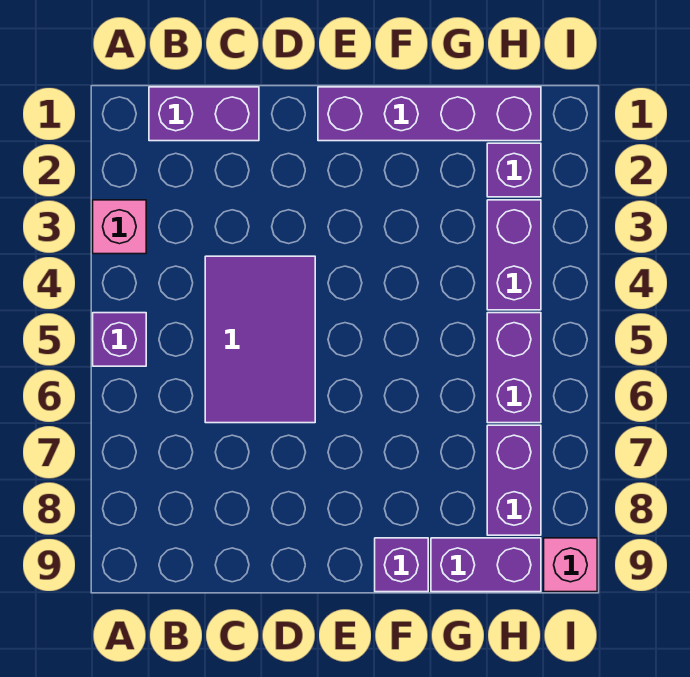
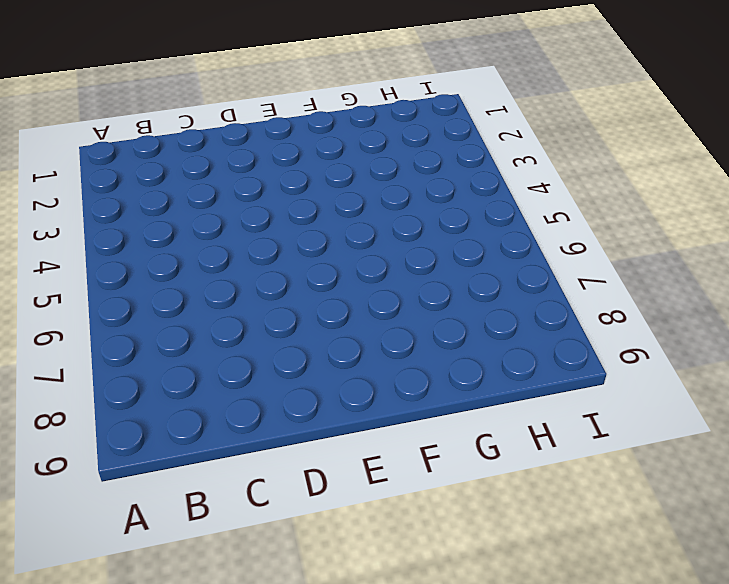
none -> pink 1x1 brick [93,200,146,254]
none -> purple 1x1 brick [93,313,146,366]
none -> purple 1x2 brick [149,87,259,141]

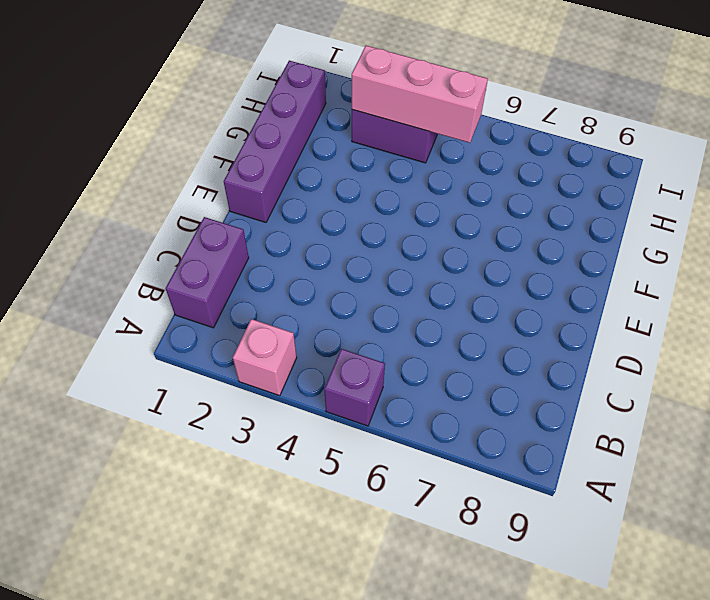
pink 1x3 brick [352,46,488,143] -> none
none -> purple 2x3 tile [205,256,315,423]
none -> purple 1x1 brick [375,538,428,592]
none -> purple 1x2 brick [431,538,541,592]

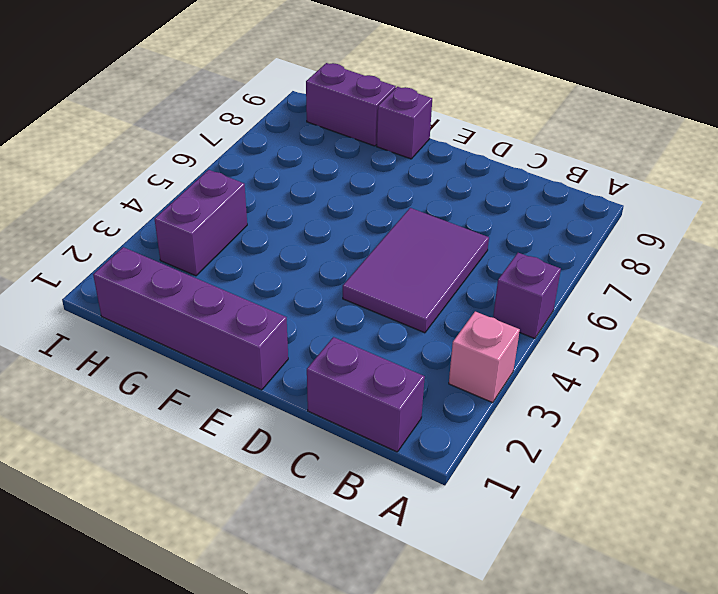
none -> purple 1x1 brick [487,143,541,197]
none -> purple 1x2 brick [487,313,541,423]
none -> purple 1x2 brick [487,425,541,535]

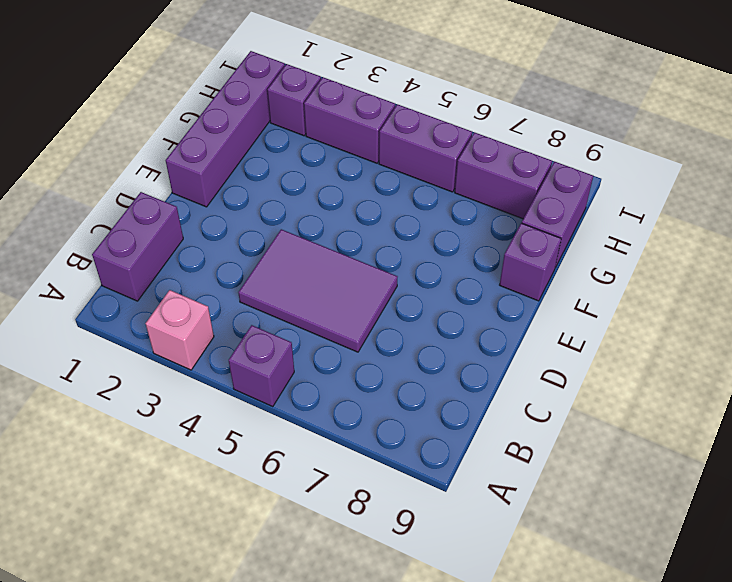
none -> pink 1x1 brick [544,538,597,592]

